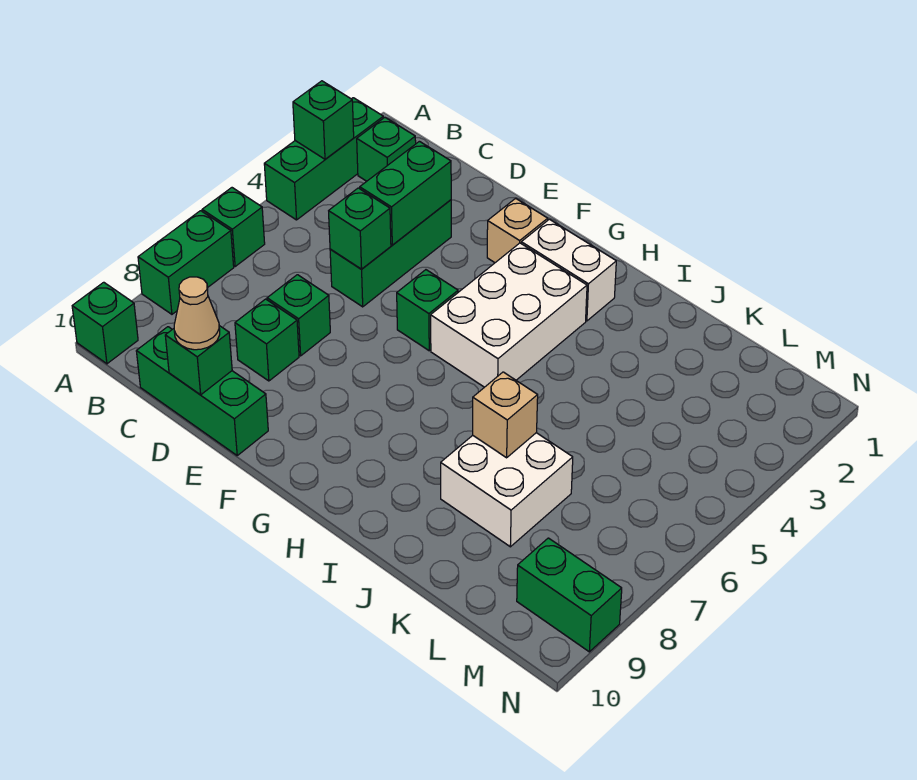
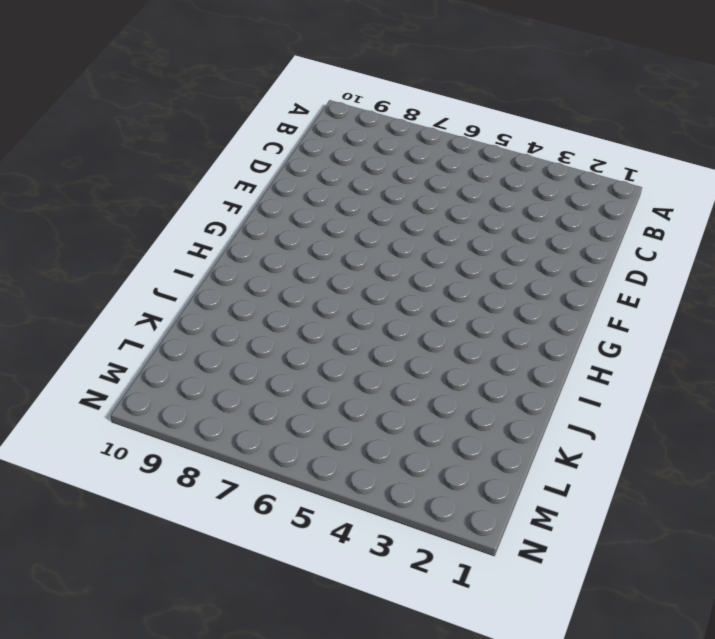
none -> green 1x3 brick [264,98,383,220]
none -> green 1x1 brick [202,188,265,267]
none -> green 1x2 brick [138,211,234,314]

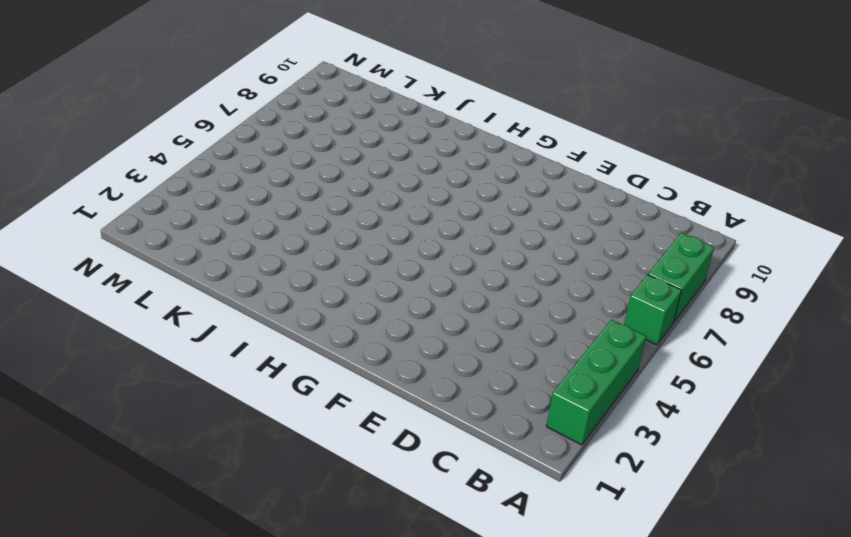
none -> green 1x1 brick [72,282,138,364]
none -> green 1x1 brick [357,117,416,181]
none -> green 1x3 brick [136,327,268,455]

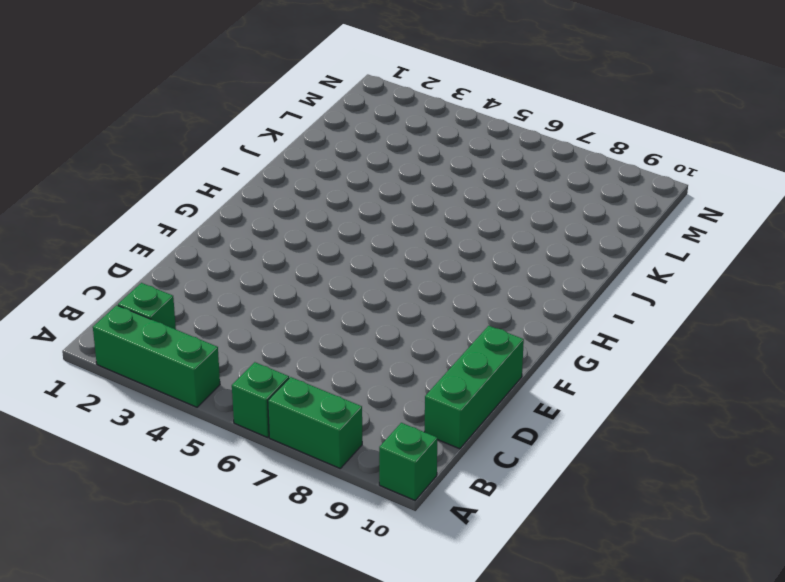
none -> green 1x3 brick [330,200,451,307]
none -> green 1x1 brick [267,275,330,356]
none -> green 1x1 brick [235,299,299,381]

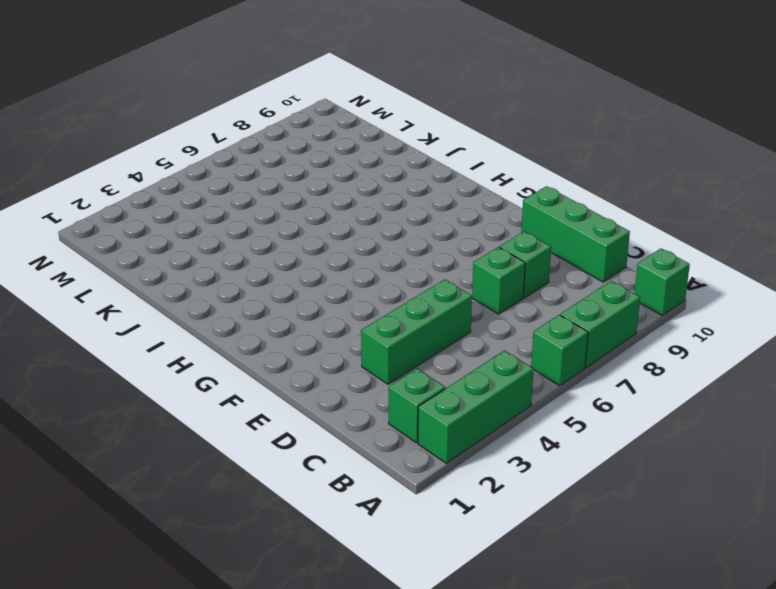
none -> tan 1x1 brick [487,198,548,263]
none -> green 1x1 brick [397,270,458,351]
none -> white 1x2 brick [521,219,616,321]

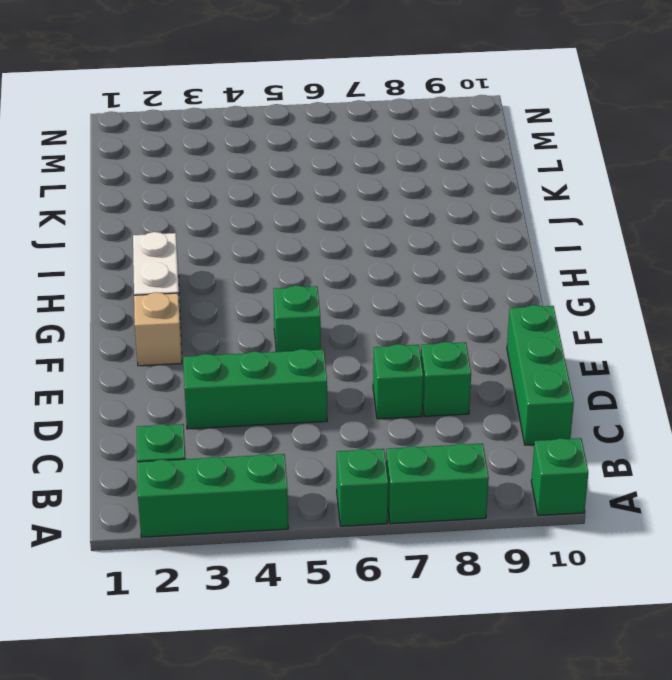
none -> white 2x3 brick [431,243,587,387]
none -> white 2x2 brick [441,433,573,547]
none -> green 1x2 brick [517,538,622,652]

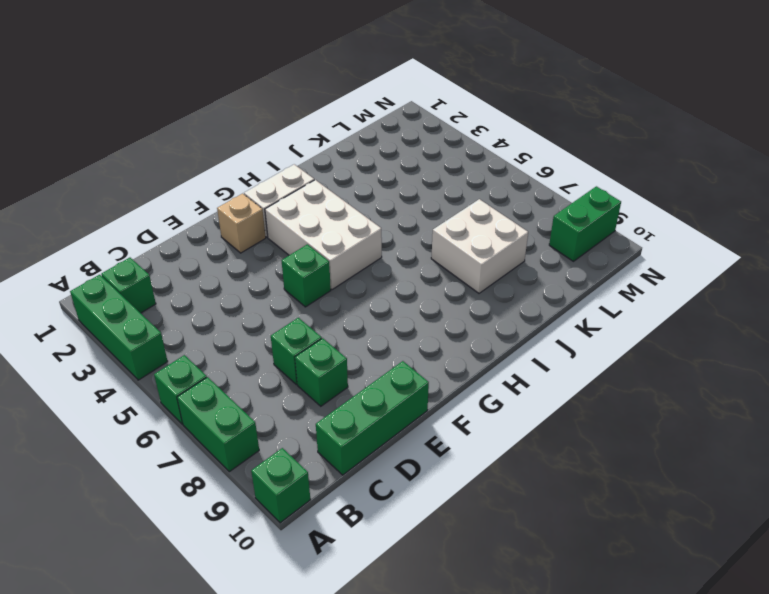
none -> green 1x3 brick [330,200,451,307]
none -> green 1x1 brick [293,81,354,159]
none -> green 1x2 brick [360,141,451,245]

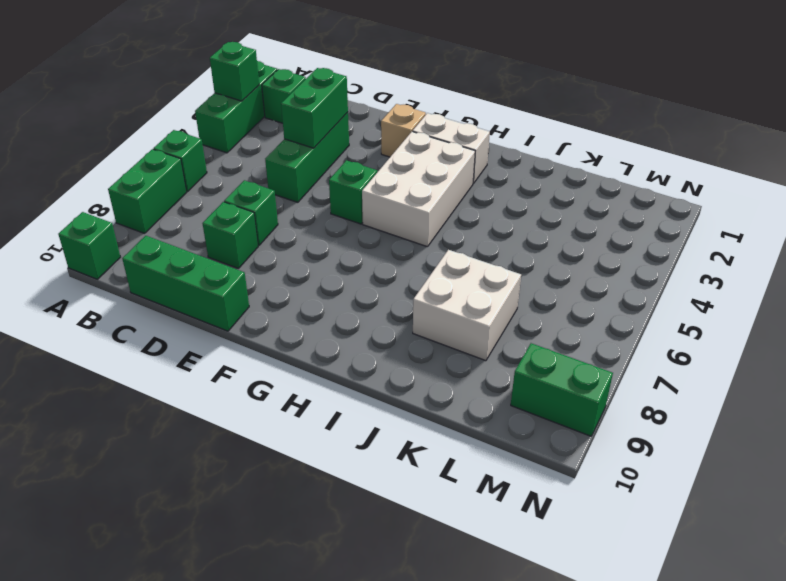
none -> green 1x1 brick [329,188,391,269]
none -> green 1x1 brick [165,326,232,395]
none -> tan 1x1 brick [473,372,538,458]

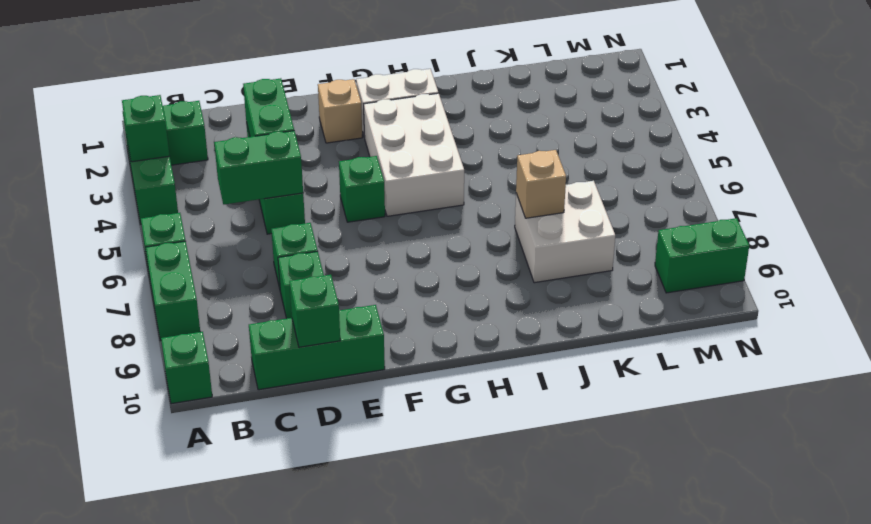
green 1x2 brick [214,131,303,204] -> green 1x1 brick [329,188,391,269]
none -> tan 1x1 cone [174,277,220,350]

